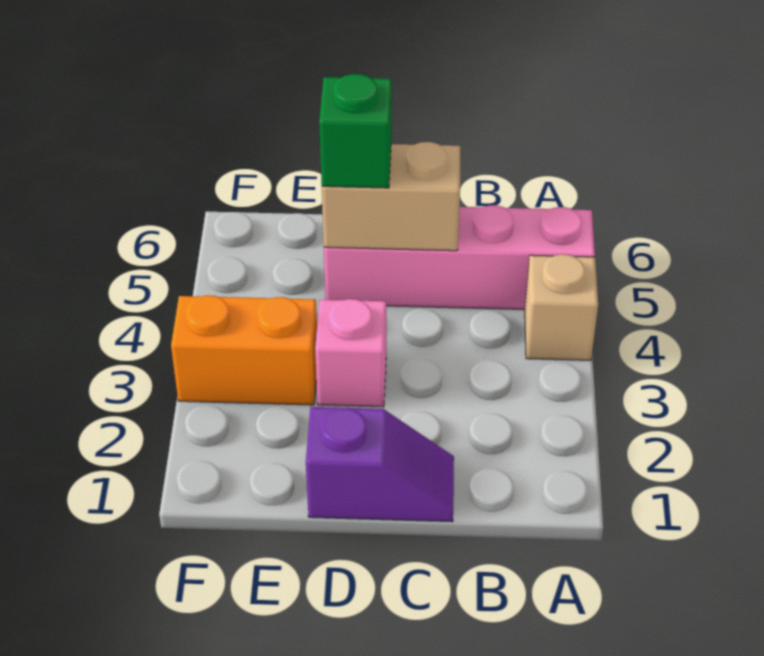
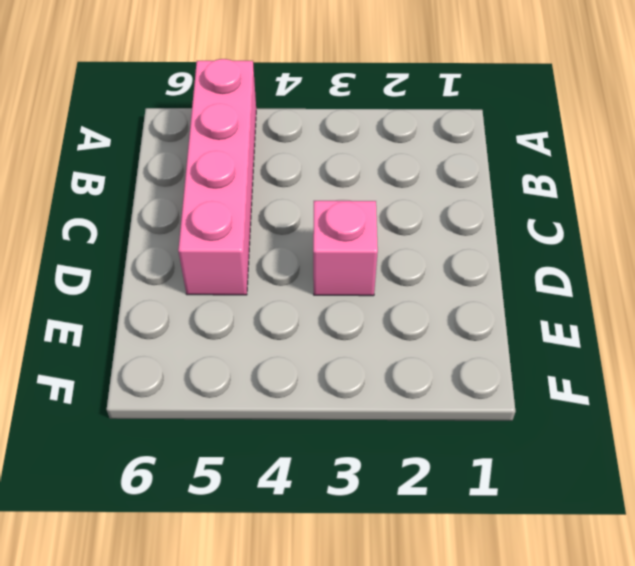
none -> tan 1x1 brick [525,254,598,360]
none -> purple 1x2 slope [306,407,454,522]

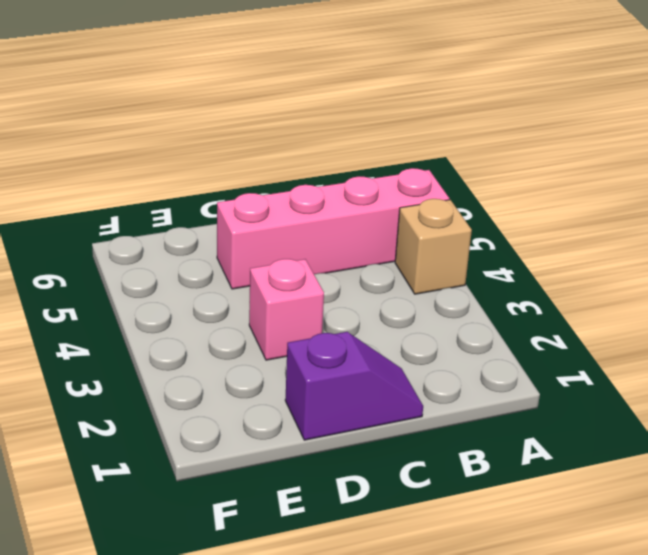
none -> orange 1x2 brick [171,295,317,405]
none -> tan 1x2 brick [322,142,460,251]

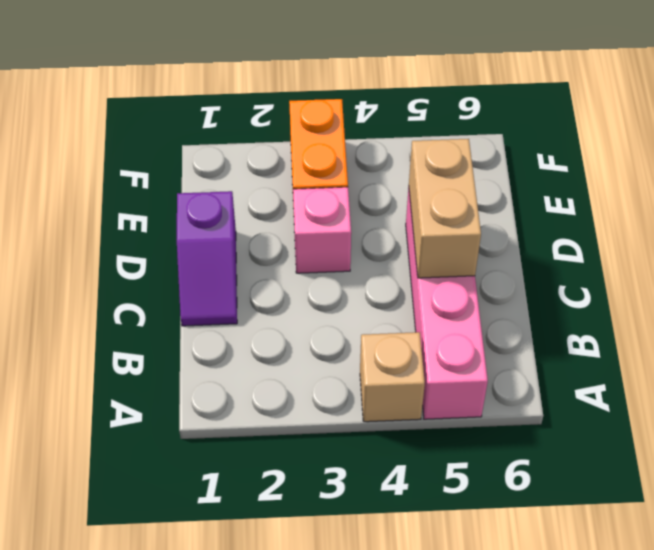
none -> green 1x1 brick [319,74,392,188]

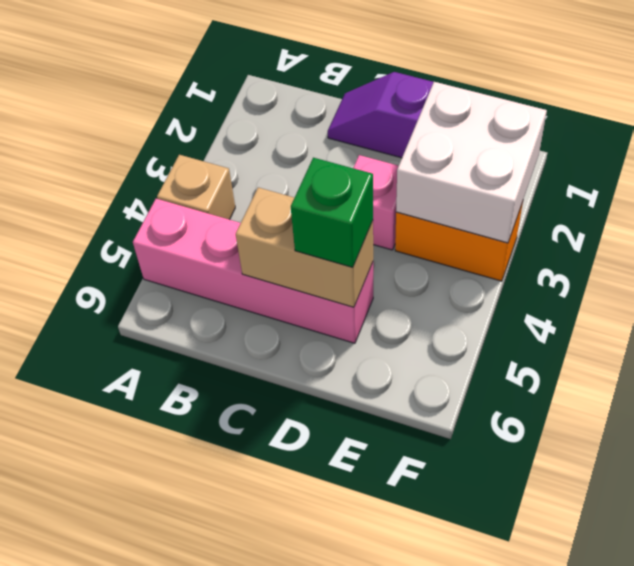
white 2x2 brick [396,82,547,243] -> none

